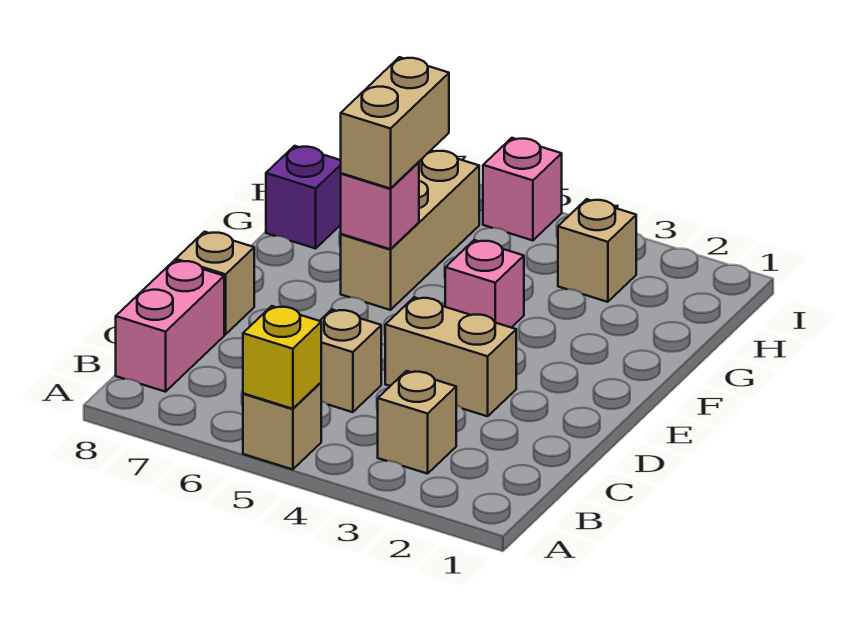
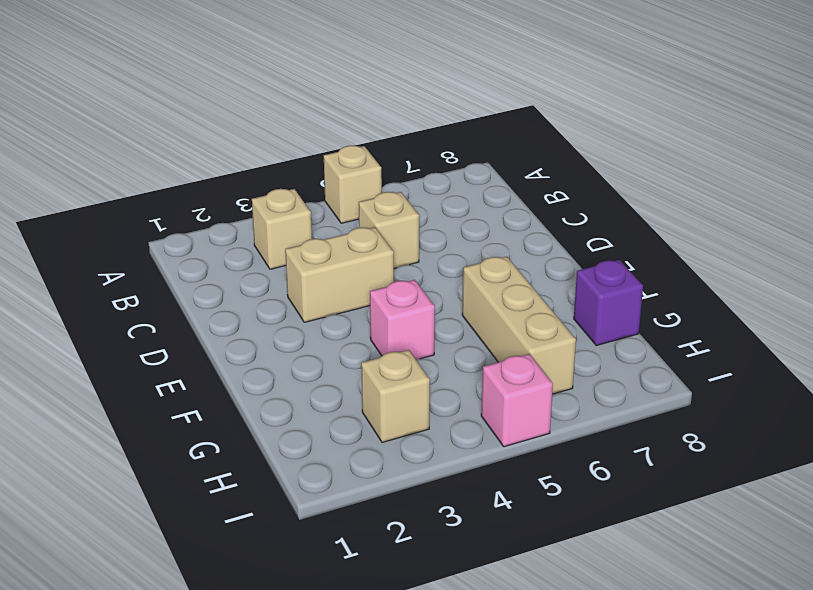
none -> pink 1x2 brick [116,260,224,392]
none -> tan 1x1 brick [176,232,254,334]
none -> yellow 1x1 brick [243,306,321,409]

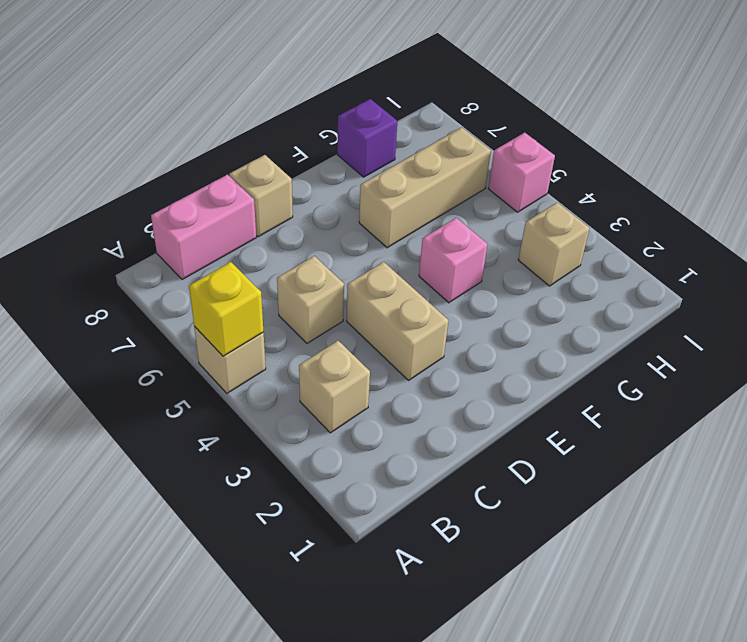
none -> pink 1x1 brick [341,162,419,249]
none -> tan 1x2 brick [341,57,449,189]

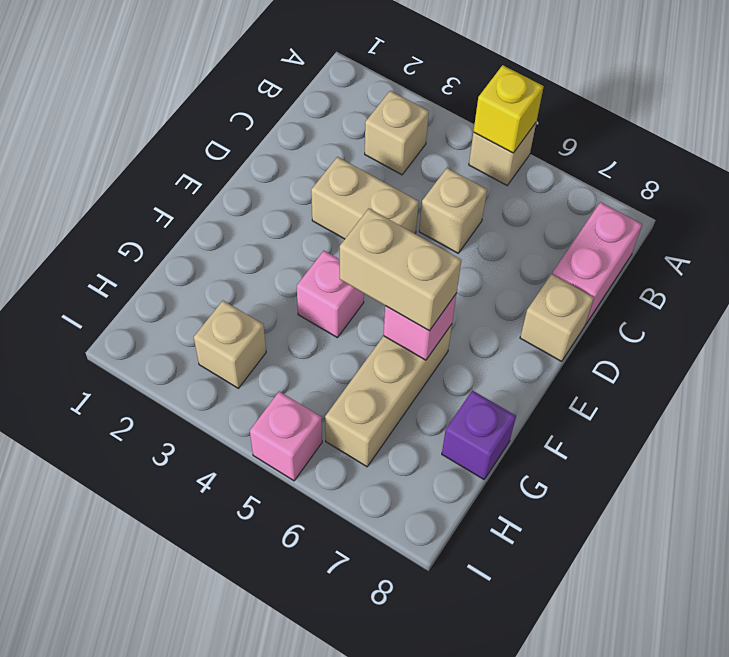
tan 1x2 brick [340,209,461,331] -> tan 1x2 brick turned to [341,57,449,189]

